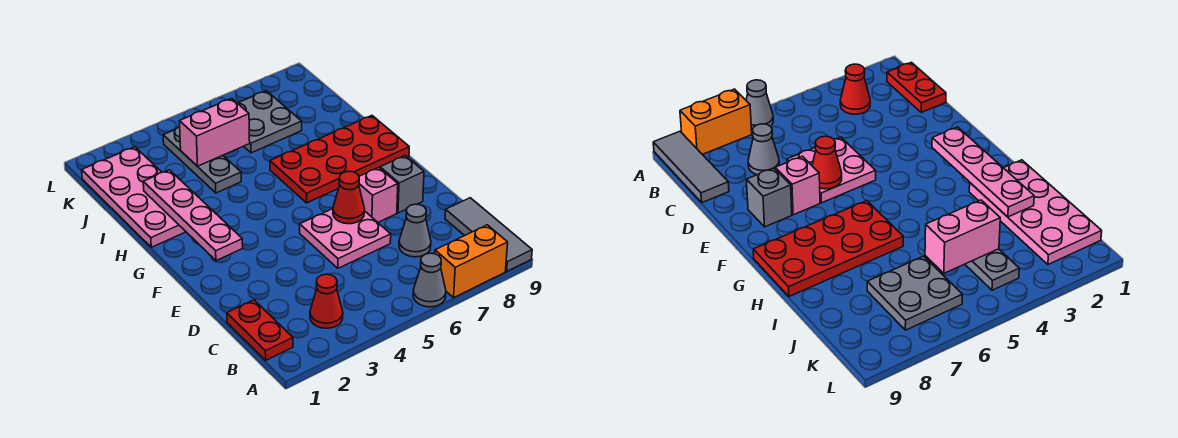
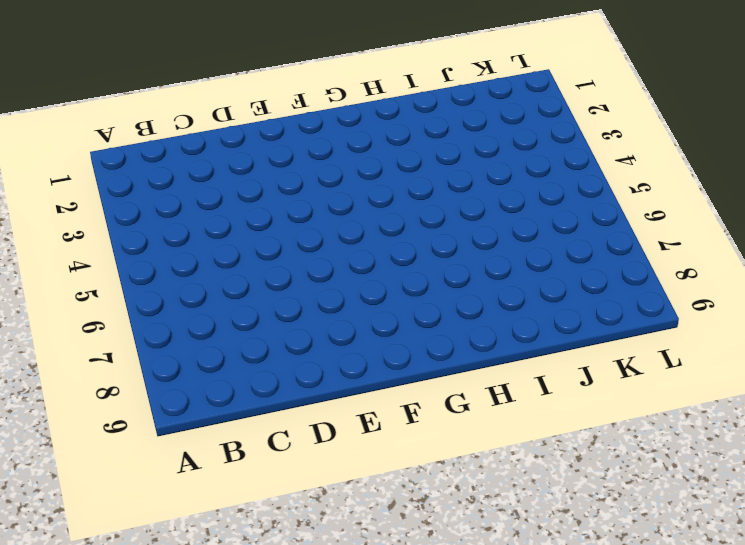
none -> grey 1x1 cone [413,253,446,307]
none -> orange 1x2 brick [435,225,508,298]
none -> grey 1x3 tile [445,198,532,271]

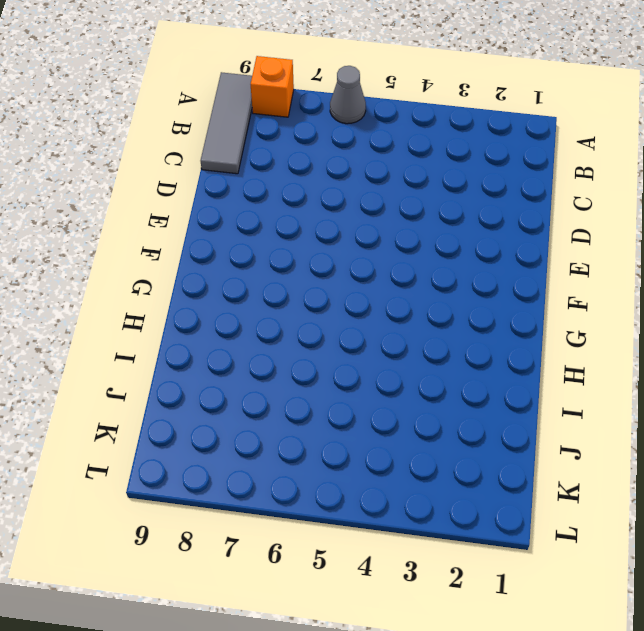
orange 1x1 brick [251,56,294,117] -> orange 1x2 brick [435,225,508,298]
none -> red 1x2 plate [227,300,293,360]
none -> red 1x1 cone [310,274,343,328]
none -> grey 1x1 cone [399,204,431,257]

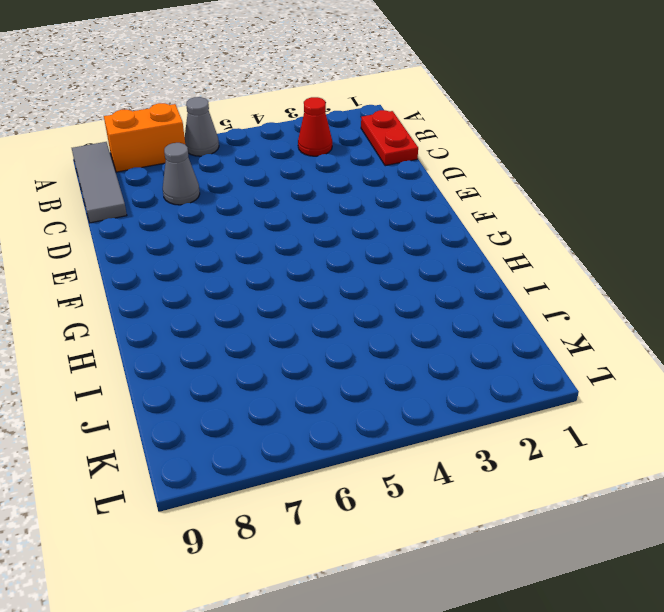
none -> pink 2x2 plate [300,209,391,268]
none -> pink 1x1 brick [359,168,398,222]
none -> grey 1x1 brick [380,156,424,213]

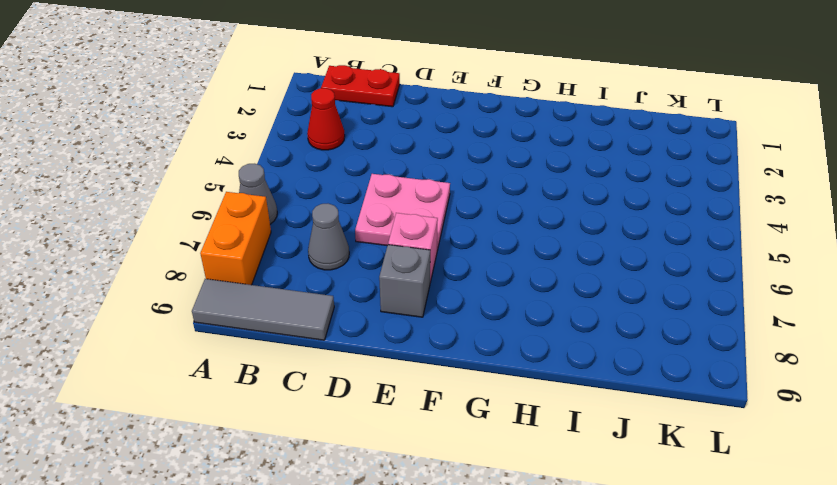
none -> red 2x4 plate [270,116,409,203]
none -> pink 2x4 plate [82,147,186,247]
none -> grey 1x3 plate [163,127,241,193]

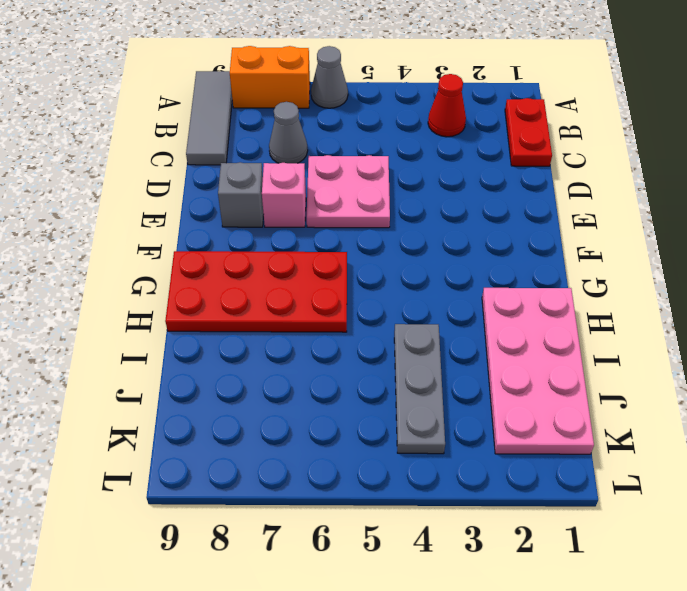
none -> grey 2x2 plate [238,91,302,153]
none -> red 1x1 cone [333,171,365,224]
none -> pink 1x4 plate [143,170,243,261]

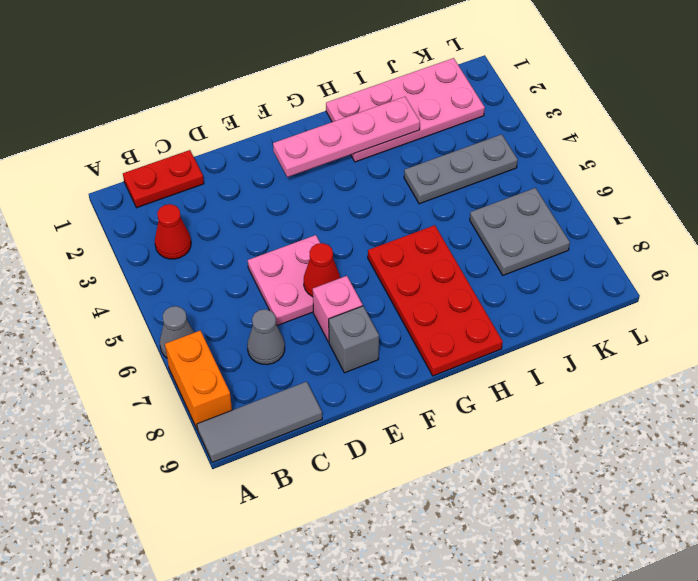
none -> pink 1x2 brick [179,98,250,166]

